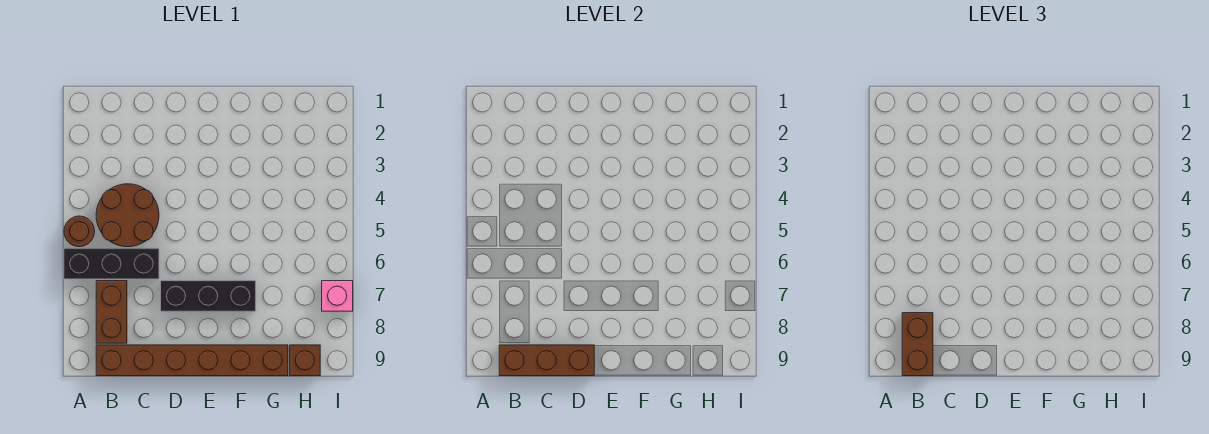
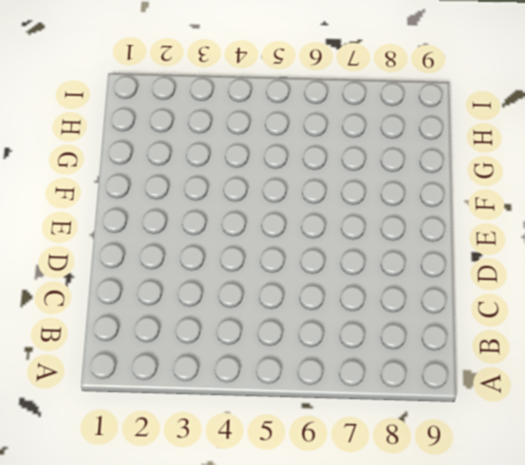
none -> brown 1x1 round brick [64,216,95,247]
none -> black 1x3 brick [64,248,159,279]

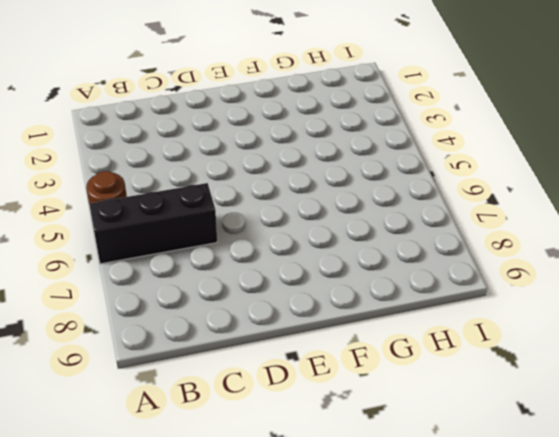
none -> brown 2x2 round brick [96,184,159,247]
none -> brown 1x2 brick [96,281,127,343]

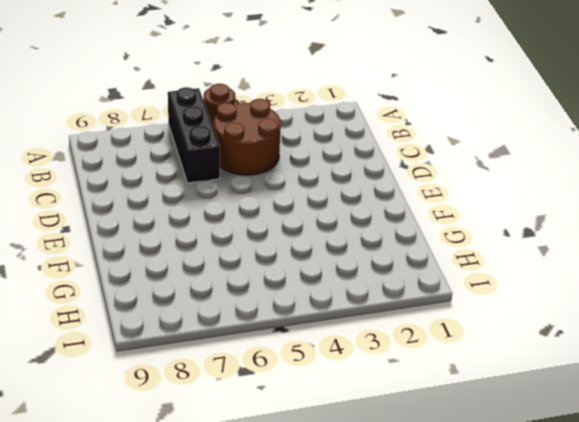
none -> brown 1x2 brick [96,281,127,343]
none -> brown 1x6 brick [96,345,288,376]

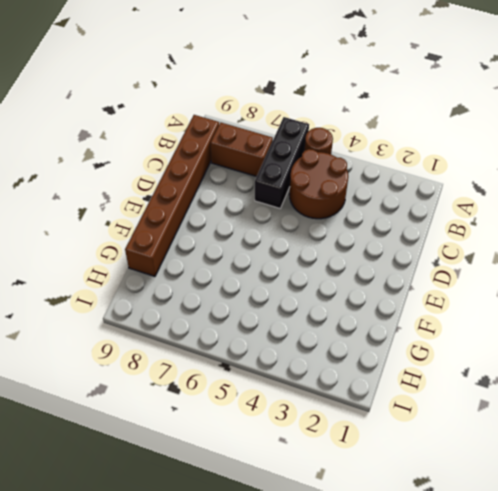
none -> black 1x3 brick [161,281,256,311]
none -> brown 1x1 brick [290,345,320,376]

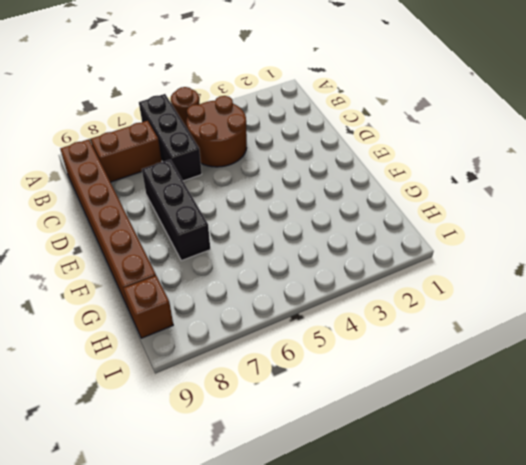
none -> pink 1x1 brick [322,281,353,311]
none -> brown 1x3 brick [499,345,594,376]

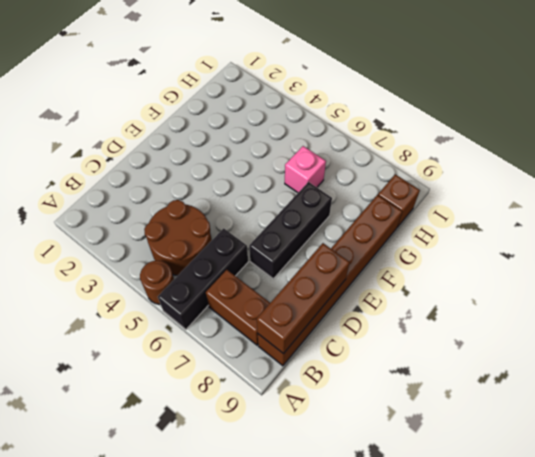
pink 1x1 brick [285,146,326,193] -> pink 1x1 brick moved to [322,281,353,311]
none -> brown 1x2 brick [902,313,933,376]

